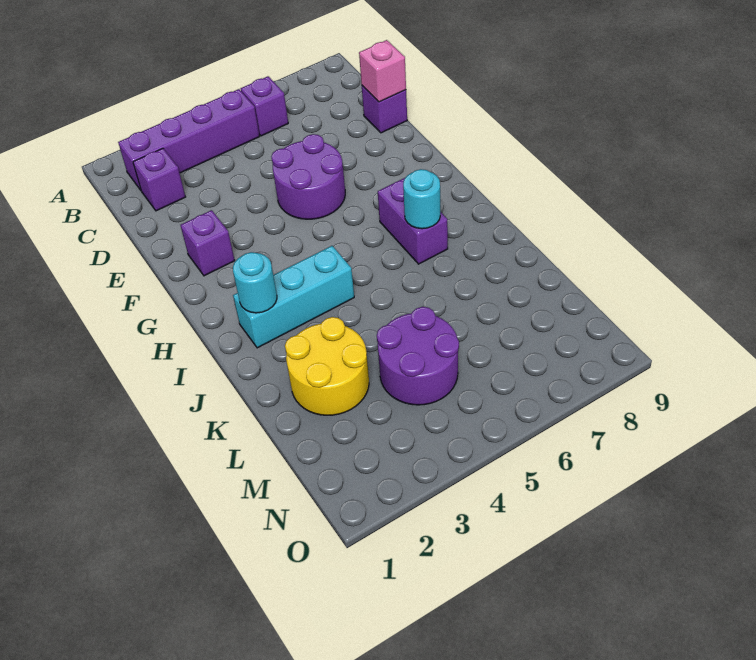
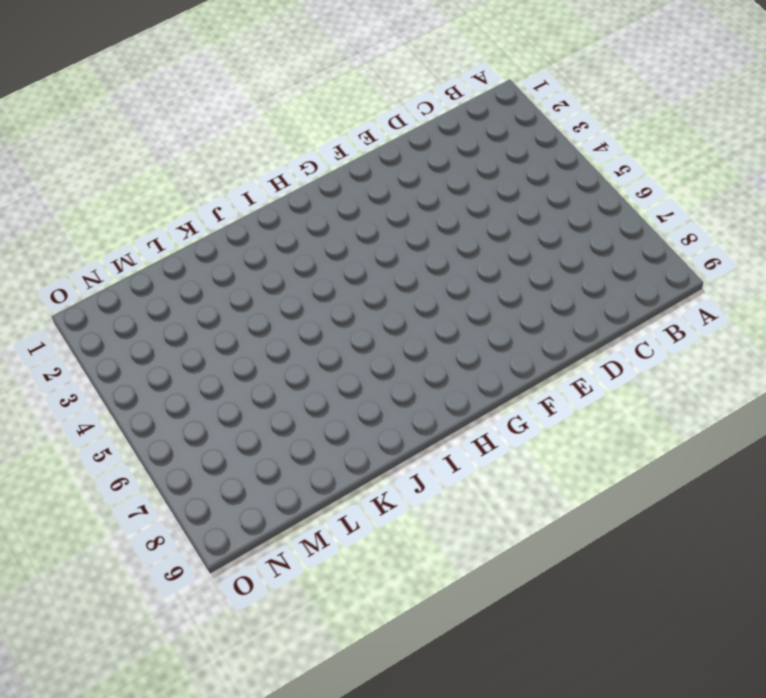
none -> purple 1x4 brick [118,89,260,190]
none -> purple 1x1 brick [241,76,288,136]
none -> purple 1x1 brick [133,148,185,211]

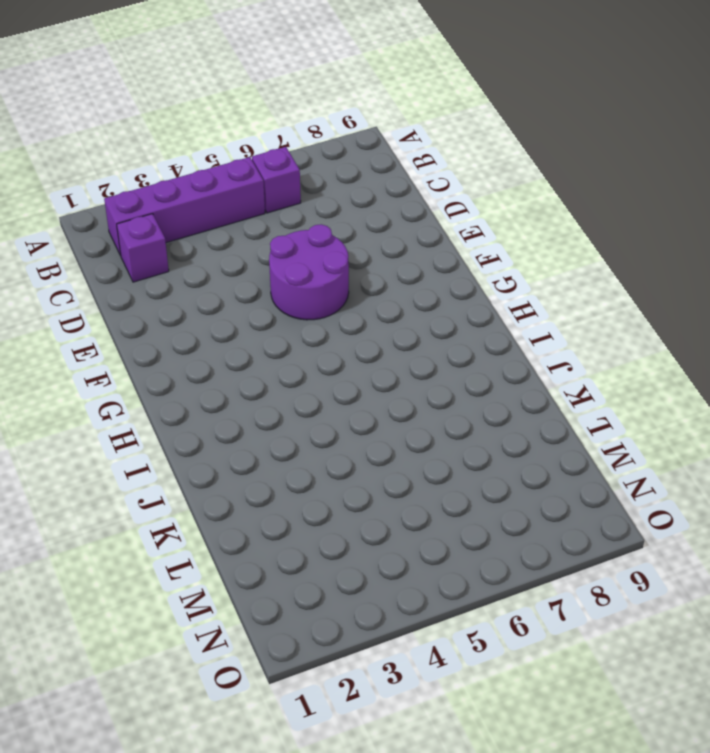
none -> purple 1x1 brick [362,86,407,133]
none -> purple 1x1 brick [181,210,235,276]
none -> purple 1x2 brick [378,178,448,264]

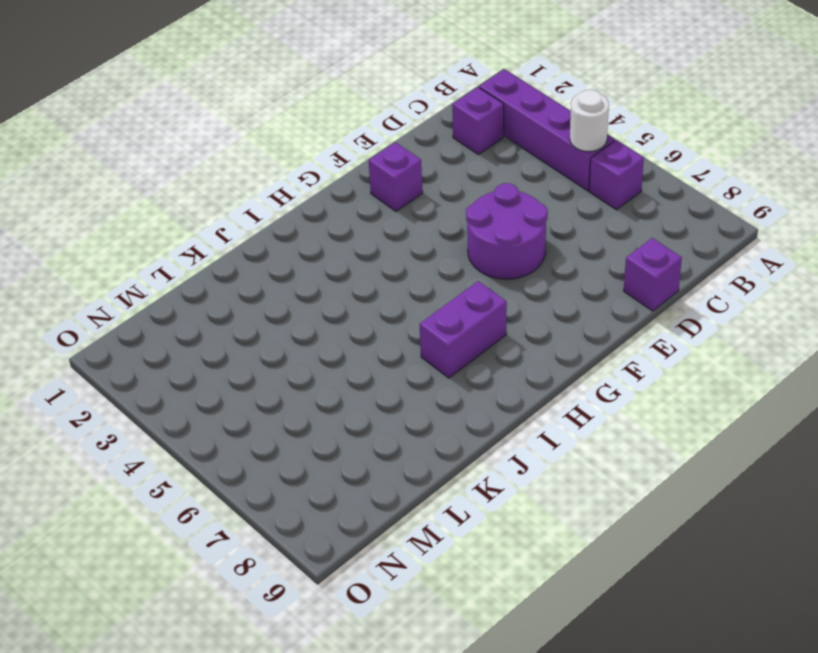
white 1x1 round brick [570,90,609,151] -> none
none -> cyan 1x3 brick [233,246,354,348]
none -> yellow 2x2 round brick [285,317,369,415]
none -> purple 2x2 round brick [377,307,459,405]

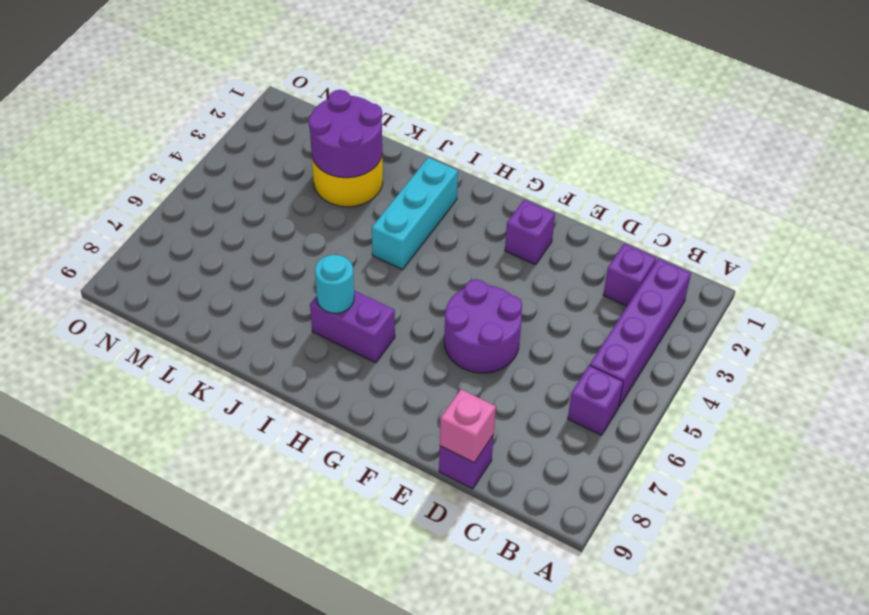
purple 2x2 round brick [309,90,382,178] -> purple 2x2 round brick moved to [377,307,459,405]
none -> cyan 1x1 round brick [233,252,277,313]

